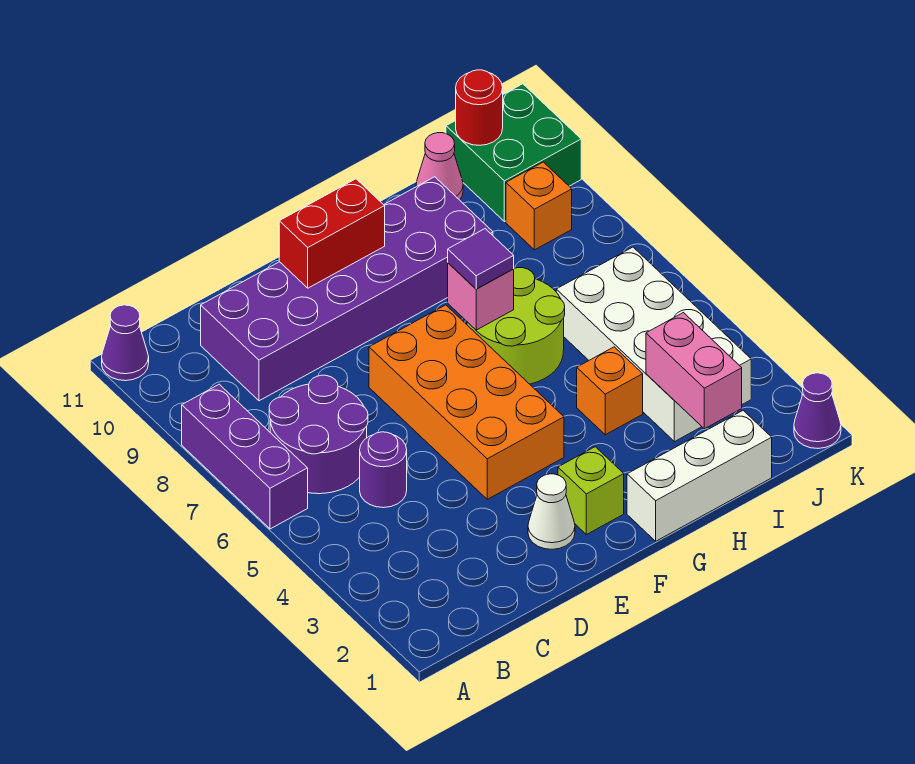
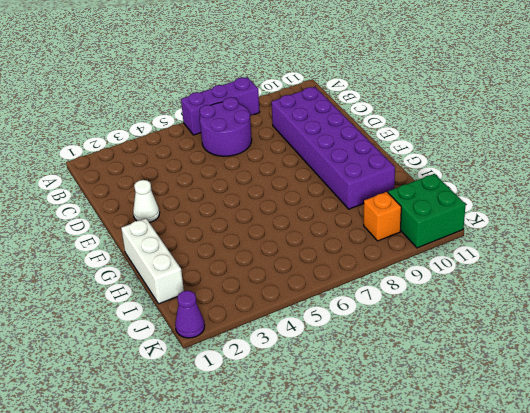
none -> purple 1x1 cone [102,305,149,381]
none -> purple 1x1 round brick [360,432,407,508]
none -> orange 2x4 brick [369,305,564,499]

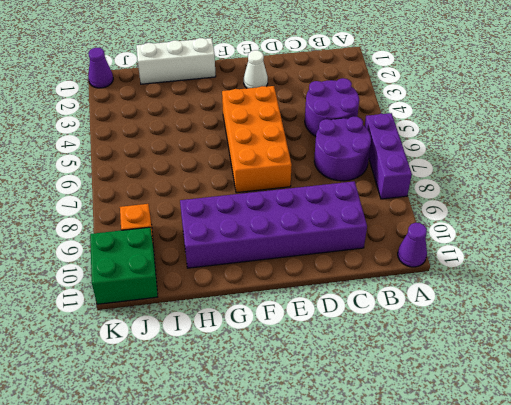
purple 2x2 round brick [305,78,359,136] -> purple 1x1 round brick [360,432,407,508]
none -> lime 1x1 brick [558,447,624,535]
none -> lime 2x2 round brick [467,268,565,384]
none -> orange 1x1 brick [577,347,643,435]

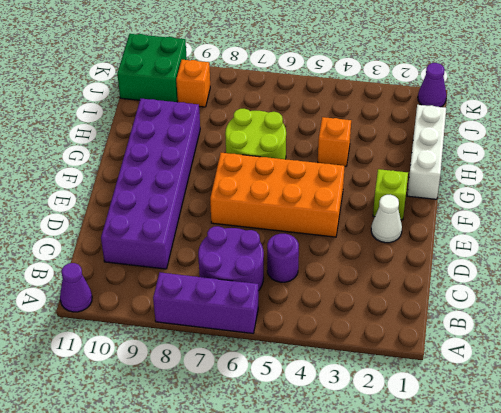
none -> white 2x4 brick [556,247,751,442]
none -> pink 1x1 cone [416,133,463,200]
none -> red 1x2 brick [279,179,385,288]

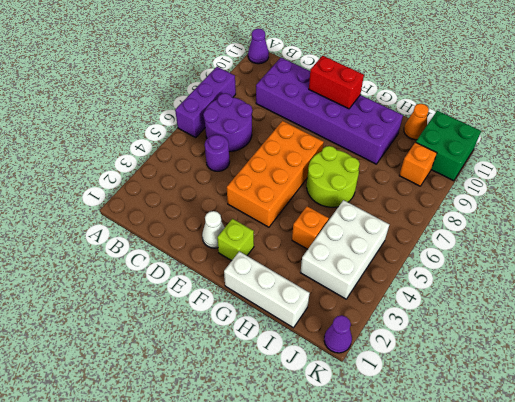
white 2x3 brick [300,200,389,299] -> white 2x4 brick [556,247,751,442]
orange 1x1 cone [404,104,429,140] -> pink 1x1 cone [416,133,463,200]
none -> pink 1x1 brick [448,263,514,330]
none -> pink 1x2 brick [646,313,742,429]
none -> red 1x1 round brick [456,70,503,145]

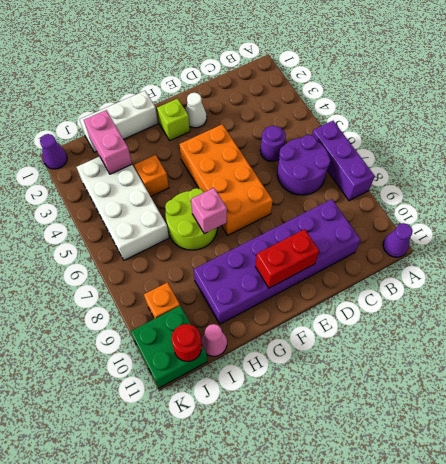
none -> purple 1x1 tile [448,229,514,289]

